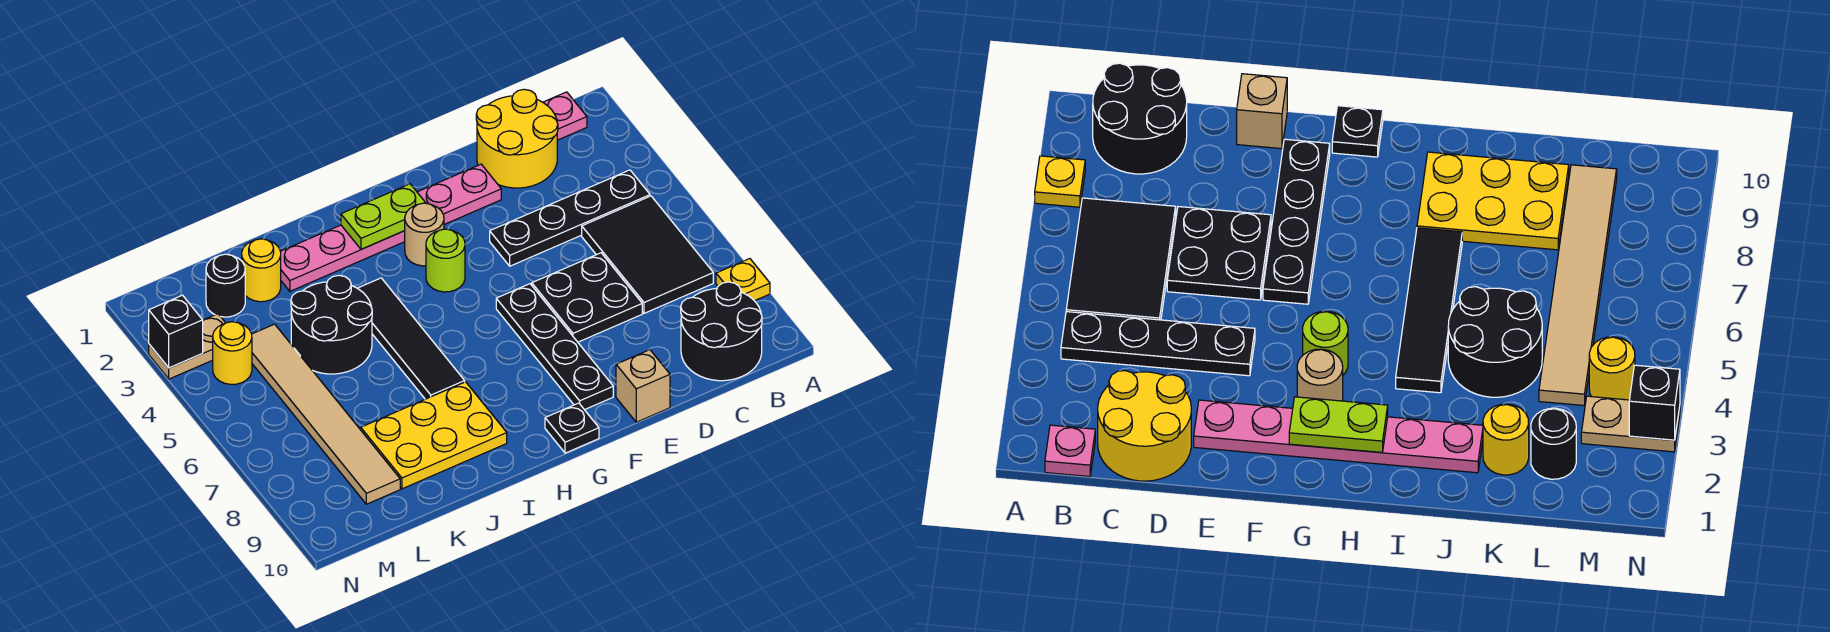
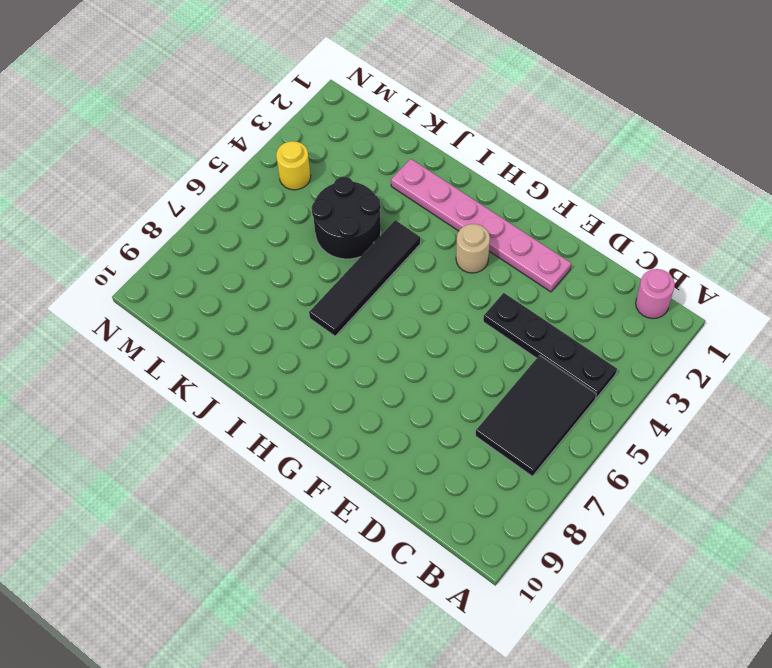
pink 1x1 round brick [636,269,675,319] -> pink 1x1 plate [543,92,587,140]
none -> yellow 1x1 plate [716,259,770,301]
none -> black 2x2 round brick [681,282,762,381]
none -> yellow 2x2 round brick [476,89,558,188]

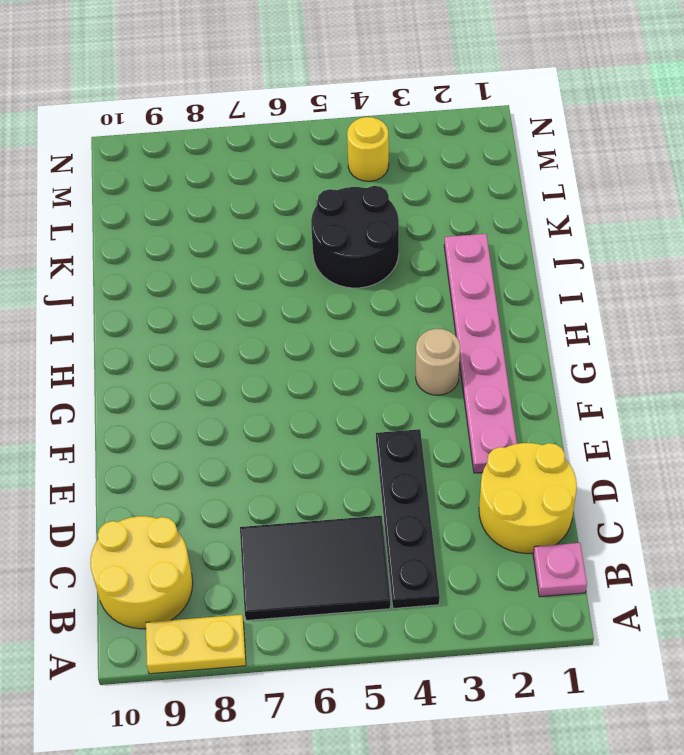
yellow 1x2 plate [146,615,246,674] -> yellow 1x1 plate [716,259,770,301]
yellow 2x2 round brick [90,516,193,629] -> black 2x2 round brick [681,282,762,381]
none -> black 2x2 plate [532,253,642,342]
none -> tan 1x1 brick [616,350,670,422]
none -> black 1x4 plate [496,284,613,410]

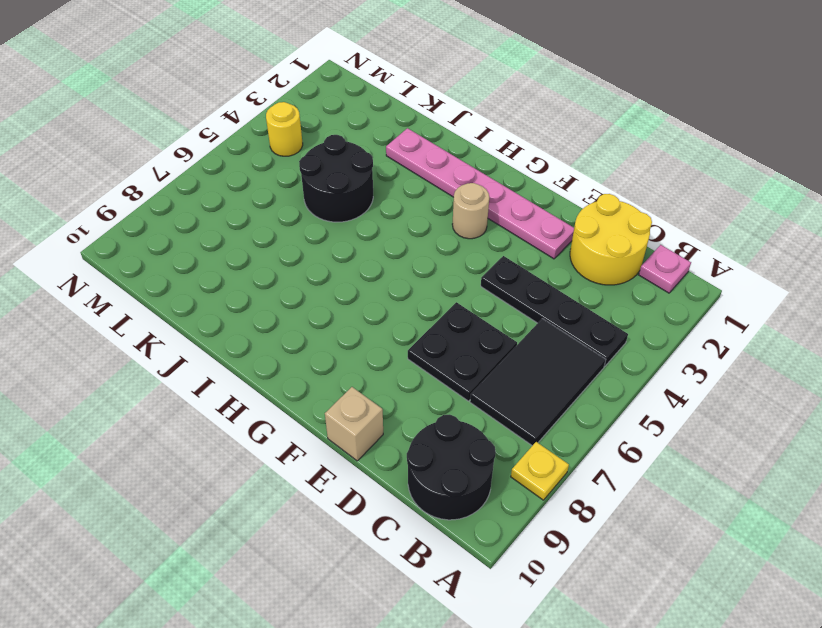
none -> black 1x4 plate [496,284,613,410]
none -> lime 1x1 round brick [426,229,465,292]
none -> black 1x1 plate [545,403,599,453]

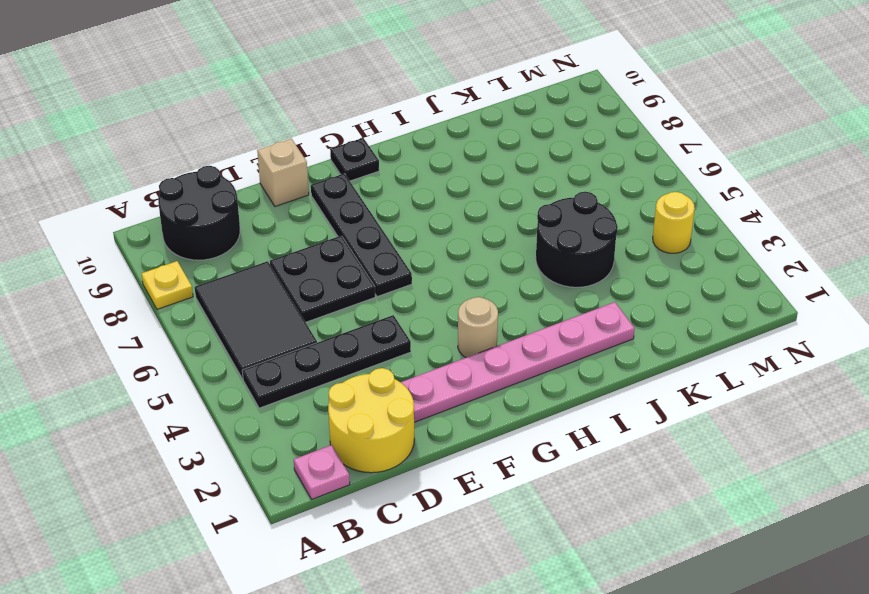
none -> lime 1x1 round brick [426,229,465,292]
none -> black 1x4 tile [357,278,465,399]
none -> yellow 2x3 plate [361,382,507,489]

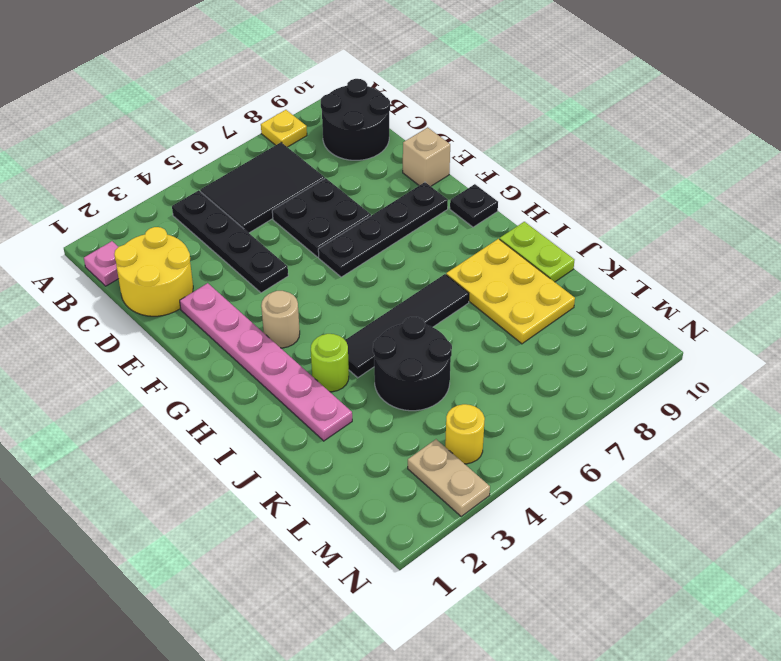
lime 1x1 round brick [311,334,349,392] -> lime 1x1 round brick moved to [426,229,465,292]
lime 1x2 plate [500,222,574,282] -> lime 1x2 plate moved to [341,184,425,249]
none -> yellow 1x1 round brick [242,239,281,302]
none -> black 1x1 round brick [206,254,245,317]
none -> tan 1x6 tile [252,324,400,504]

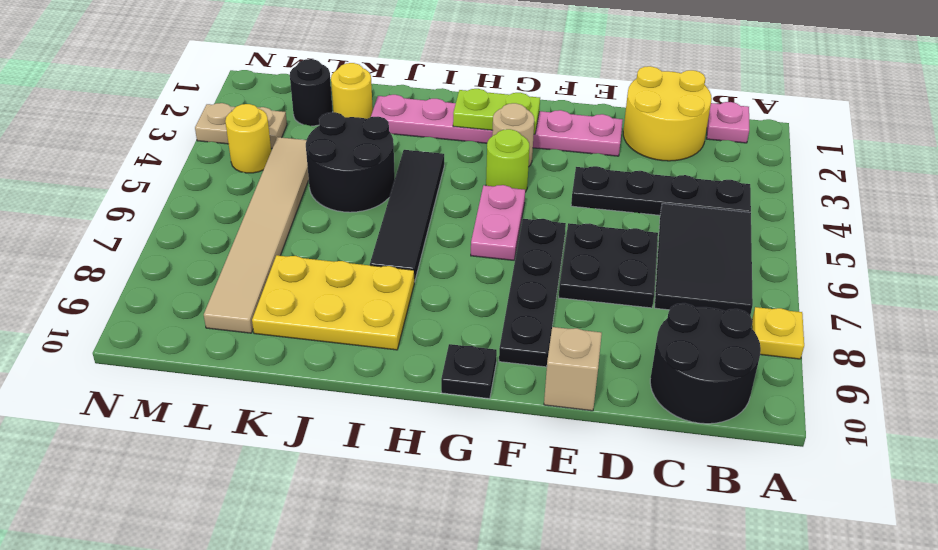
pink 1x2 plate [471,185,525,260] -> none
none -> black 1x1 brick [149,295,203,368]

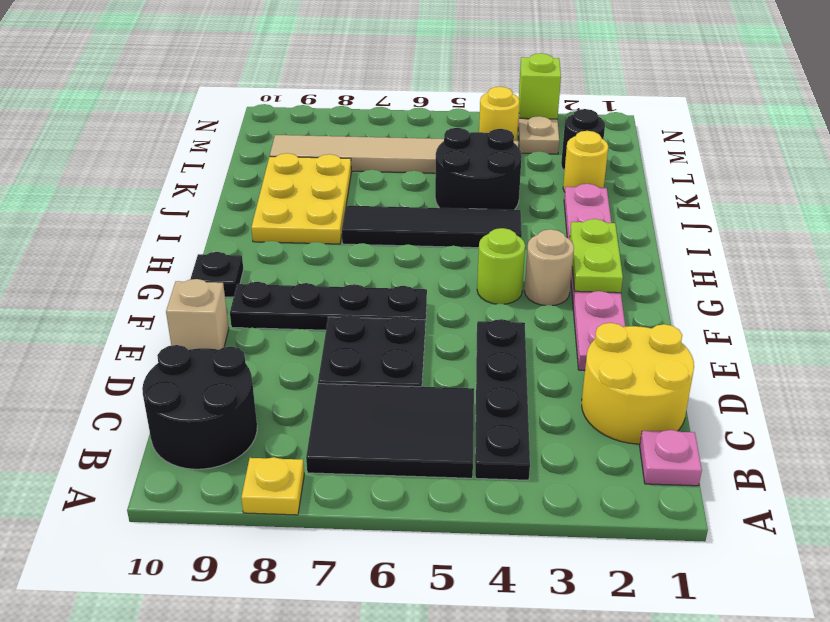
lime 1x1 brick [519,53,561,119] -> black 1x1 brick [149,295,203,368]

